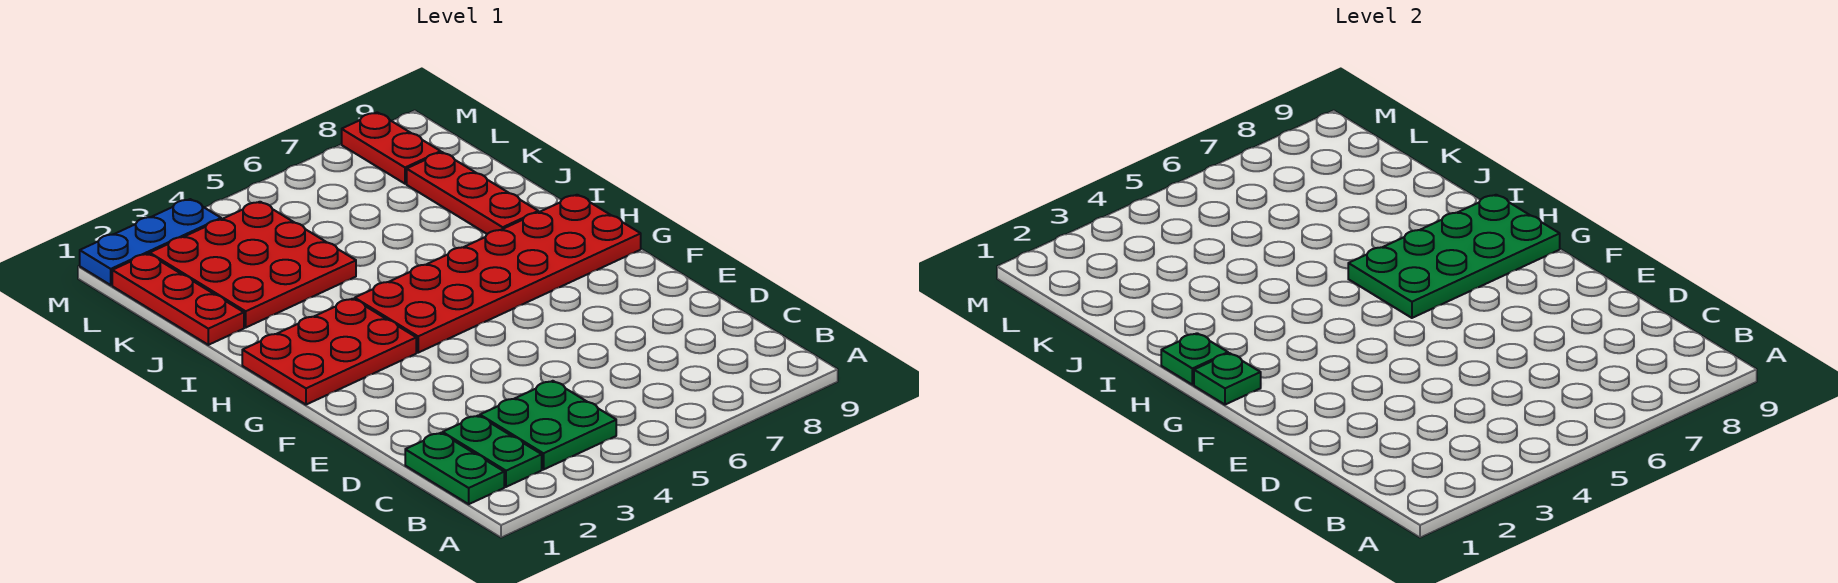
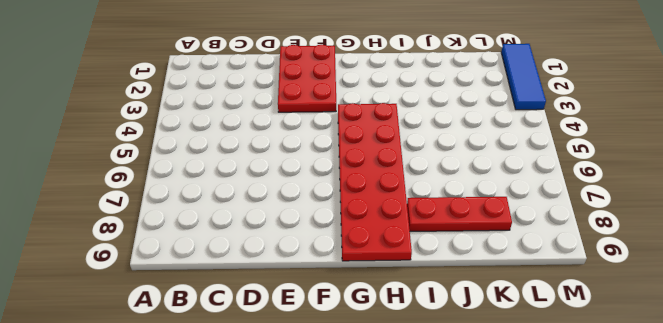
red 2x3 plate [278,45,336,112] -> red 2x3 plate moved to [242,299,416,405]
blue 1x3 tile [501,44,546,110] -> blue 1x3 plate [80,199,221,285]
none -> green 1x2 plate [405,433,504,504]
none -> green 1x2 plate [443,416,542,487]
none -> green 2x2 plate [480,381,616,470]

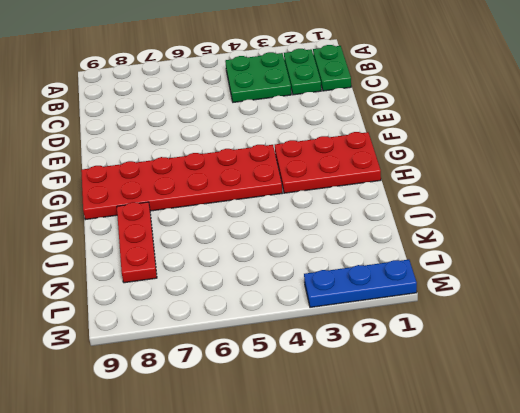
none -> red 1x3 plate [112,254,244,345]
none -> red 3x3 plate [150,202,356,327]
none -> red 1x2 plate [342,112,441,184]

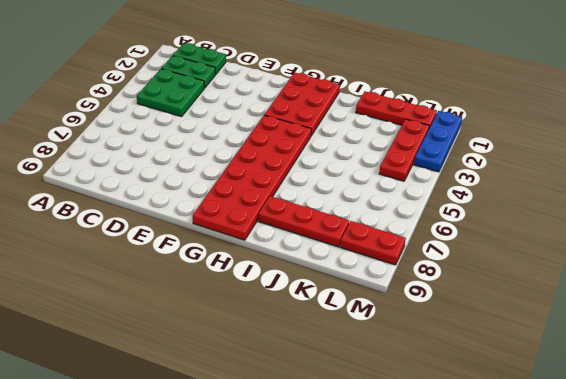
red 1x3 plate [379,119,429,181] -> red 3x3 plate [150,202,356,327]
none -> green 1x1 plate [1194,353,1261,405]
none -> green 2x4 plate [1348,195,1560,318]
none -> green 1x1 plate [1161,333,1228,385]

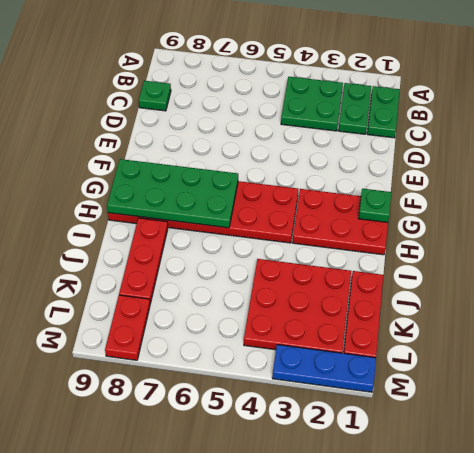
green 1x1 plate [139,81,171,111] -> green 1x1 plate moved to [1161,333,1228,385]

